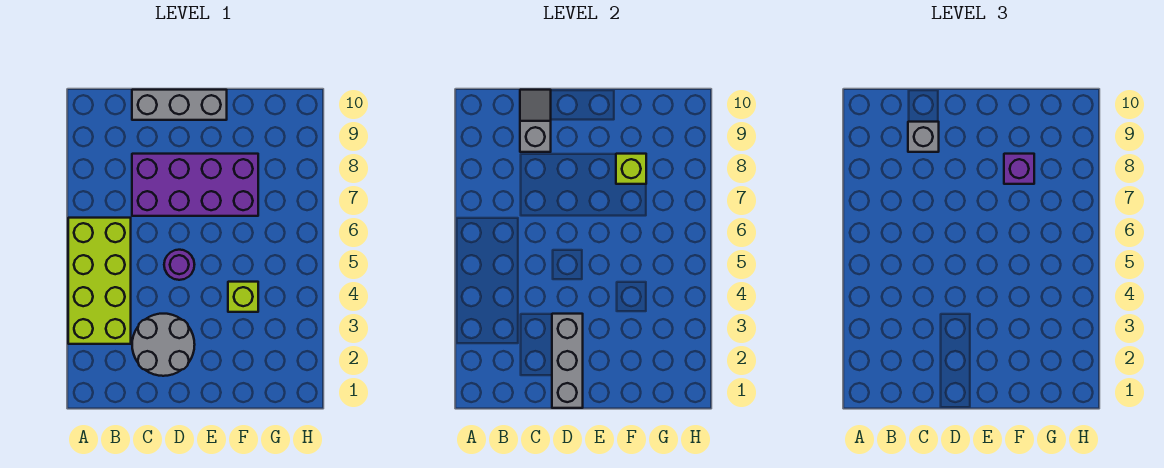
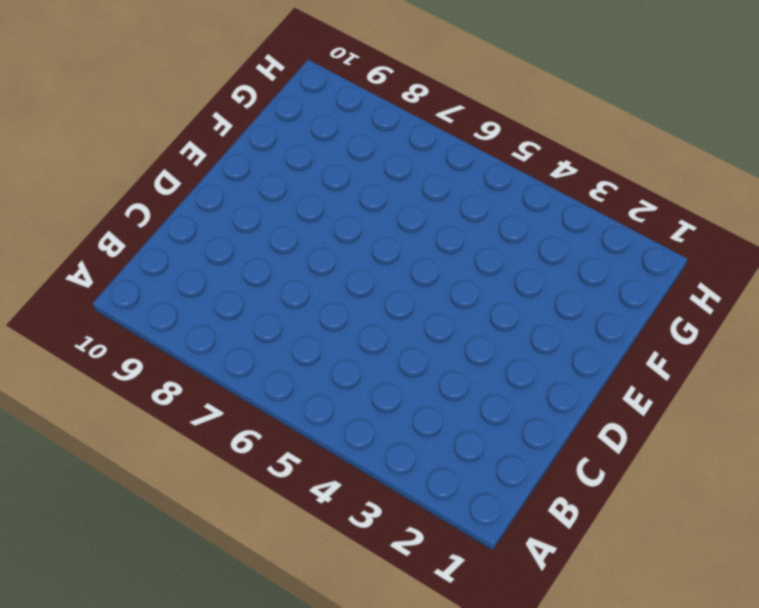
none -> lime 2x4 brick [68,218,131,344]
none -> grey 2x2 round brick [132,314,195,376]

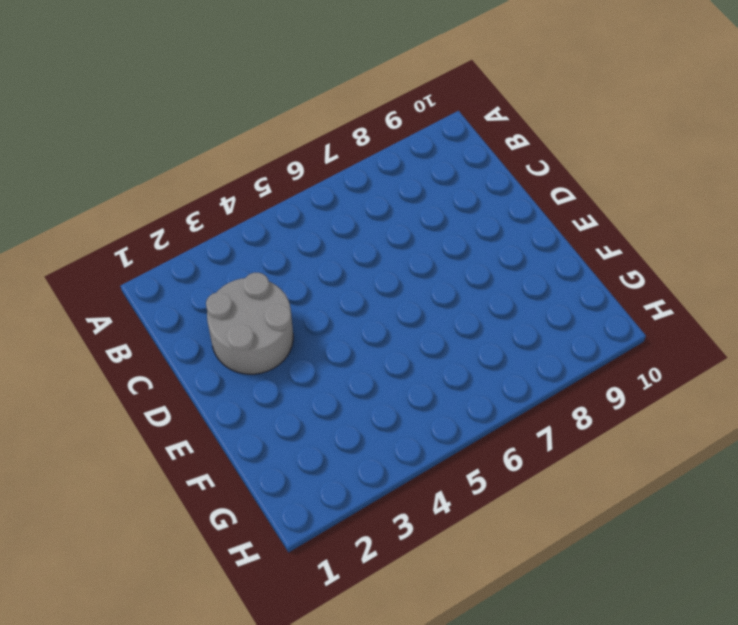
none -> lime 2x4 brick [68,218,131,344]
none -> purple 2x4 brick [132,154,258,216]

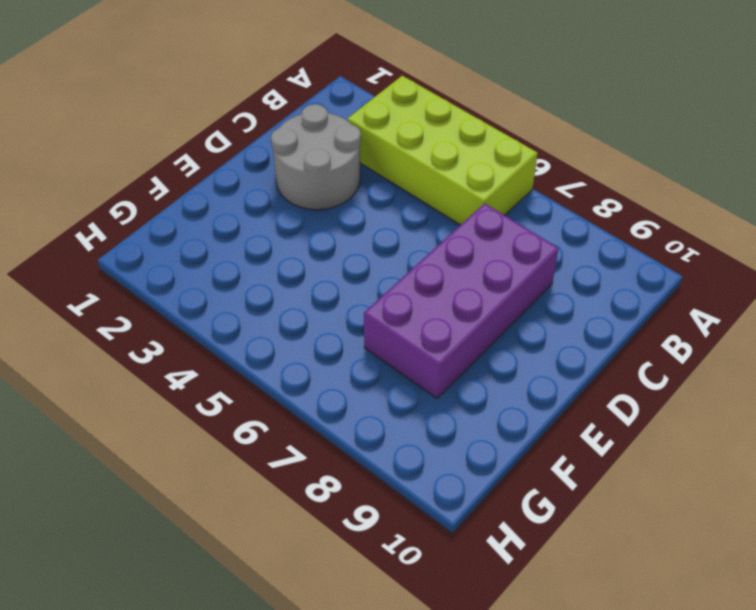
none -> grey 1x3 brick [132,90,227,120]
none -> purple 1x1 round brick [164,250,195,280]

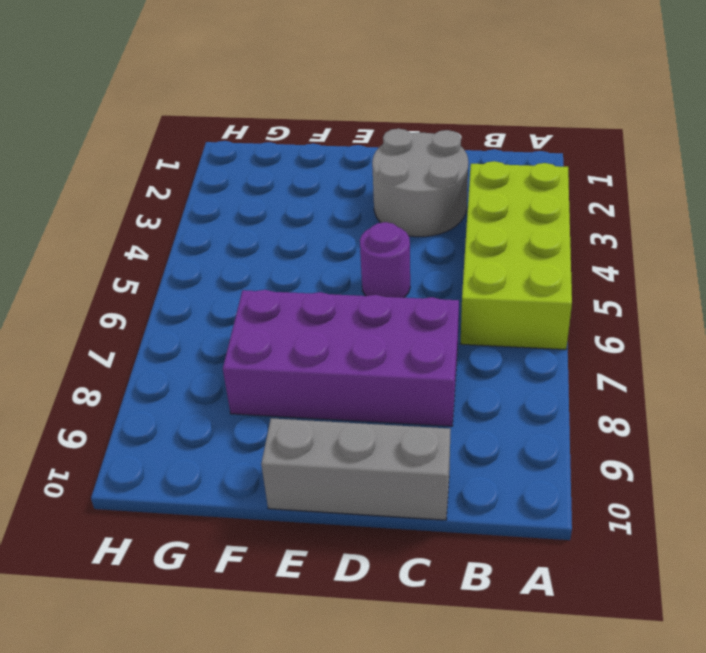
none -> lime 1x1 brick [228,282,258,312]
none -> grey 1x2 slope [520,90,551,152]

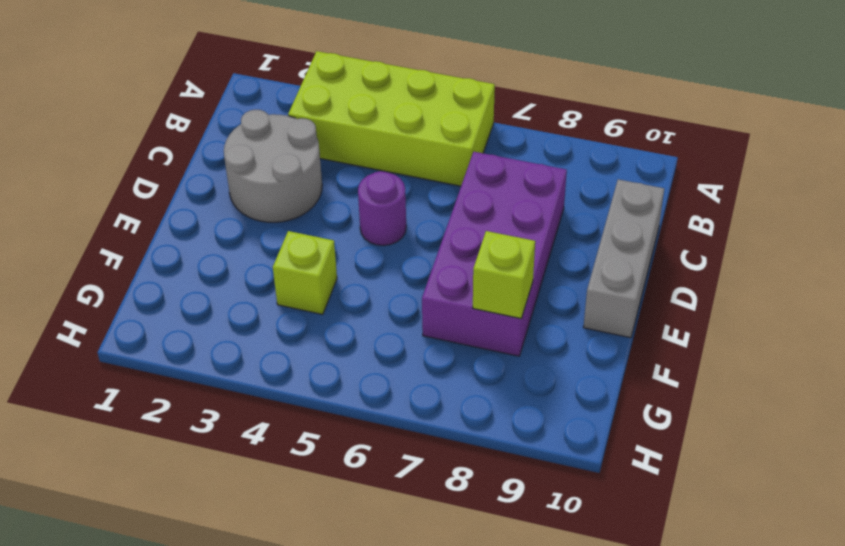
none -> grey 1x2 slope [520,90,551,152]
none -> grey 1x3 brick [552,314,583,408]

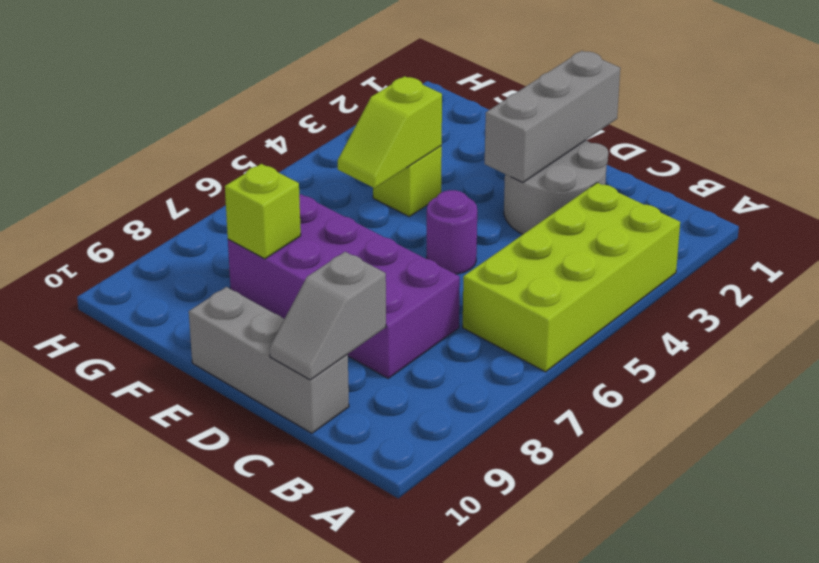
lime 1x2 slope [338,76,442,188] -> none
none -> grey 1x1 brick [908,122,939,152]
none -> purple 1x1 brick [1004,154,1034,184]

